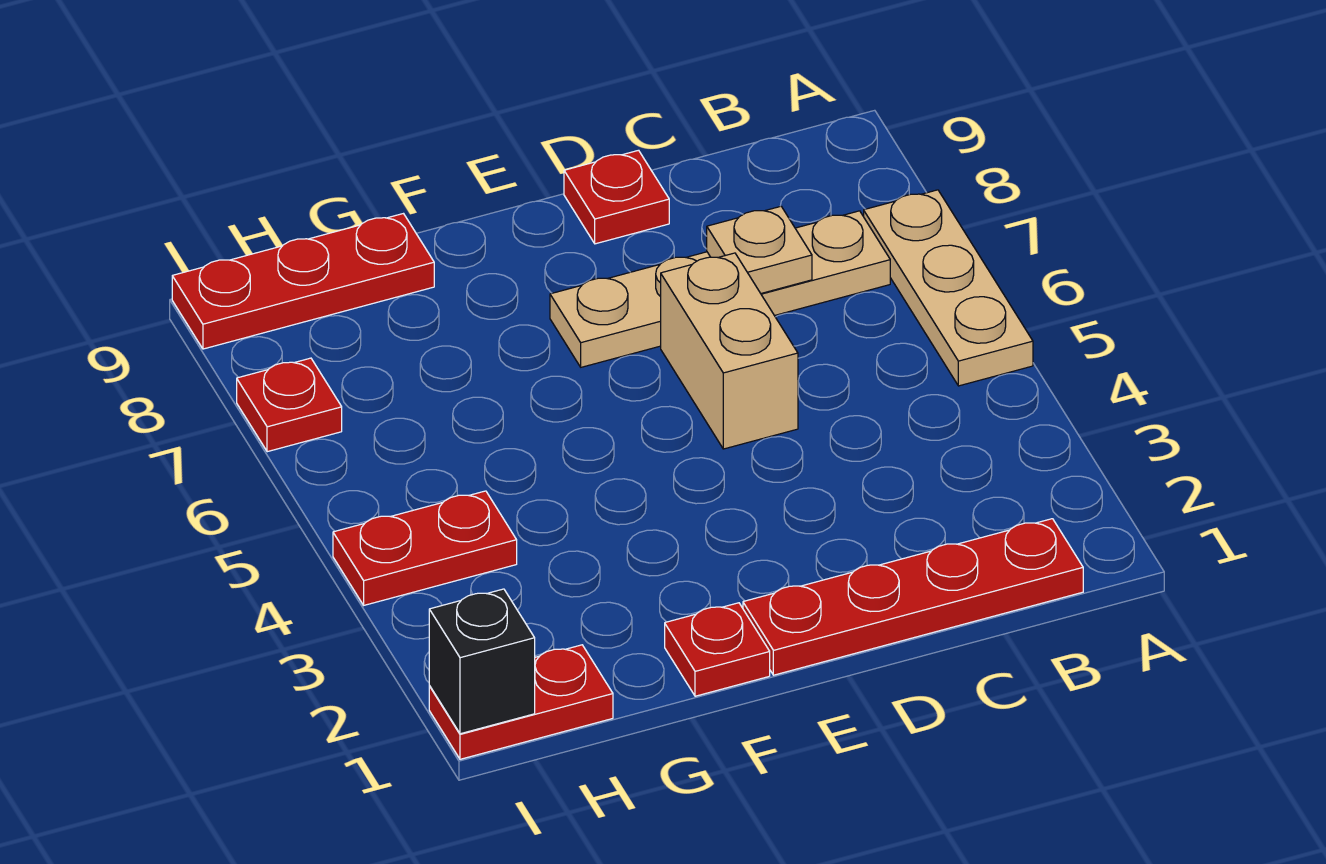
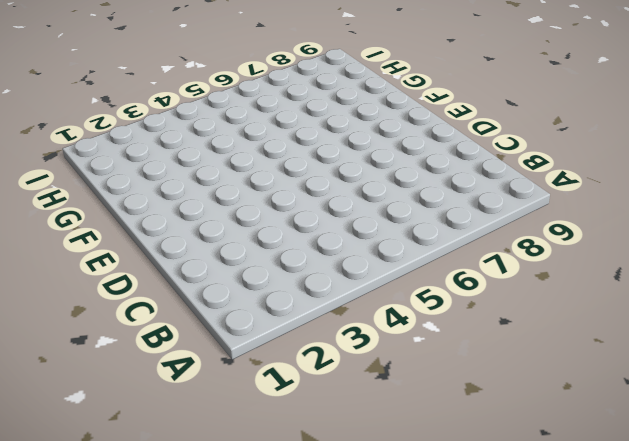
none -> tan 1x3 plate [864,190,1033,386]
none -> red 1x4 plate [743,519,1083,675]
none -> tan 1x4 plate [550,211,890,367]

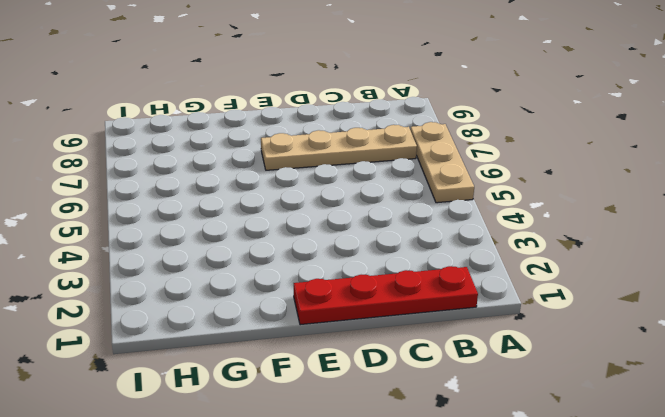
none -> tan 1x2 brick [661,253,798,449]
none -> red 1x1 plate [564,150,669,244]
none -> red 1x1 plate [665,603,770,696]

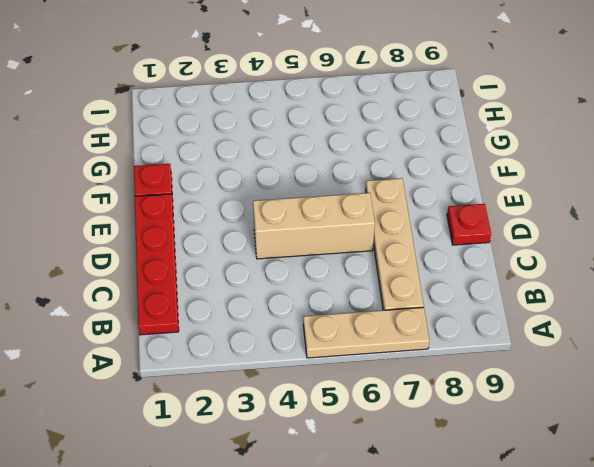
tan 1x3 brick [253,193,375,259] -> tan 1x2 brick [661,253,798,449]
none -> red 1x3 plate [172,214,434,349]
none -> red 1x2 plate [429,645,613,759]
none -> red 1x2 plate [333,491,517,605]

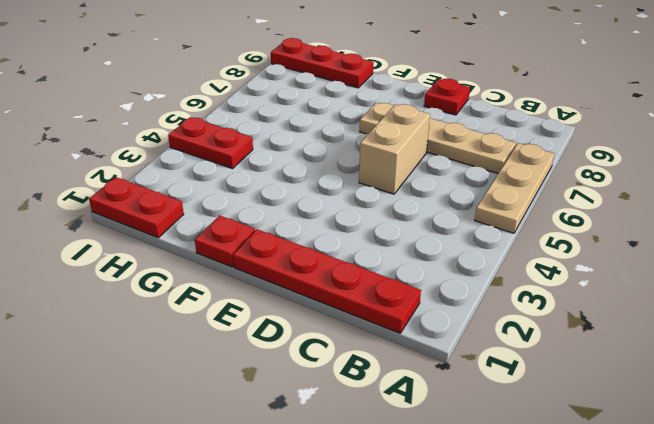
none -> red 1x1 plate [237,358,342,452]
none -> tan 1x1 plate [707,206,812,293]
none -> black 1x1 brick [429,589,535,734]

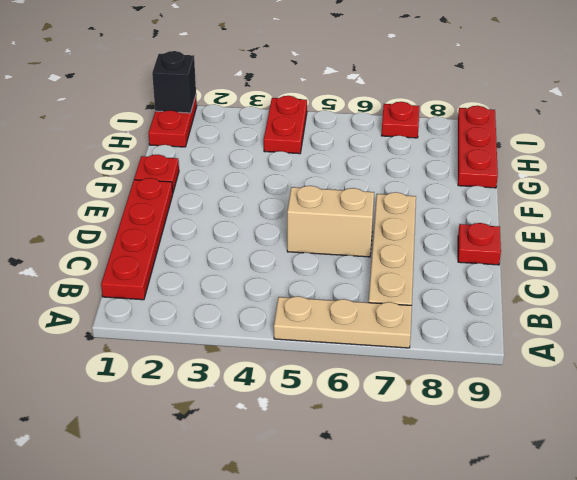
none -> tan 1x1 plate [707,206,812,293]

